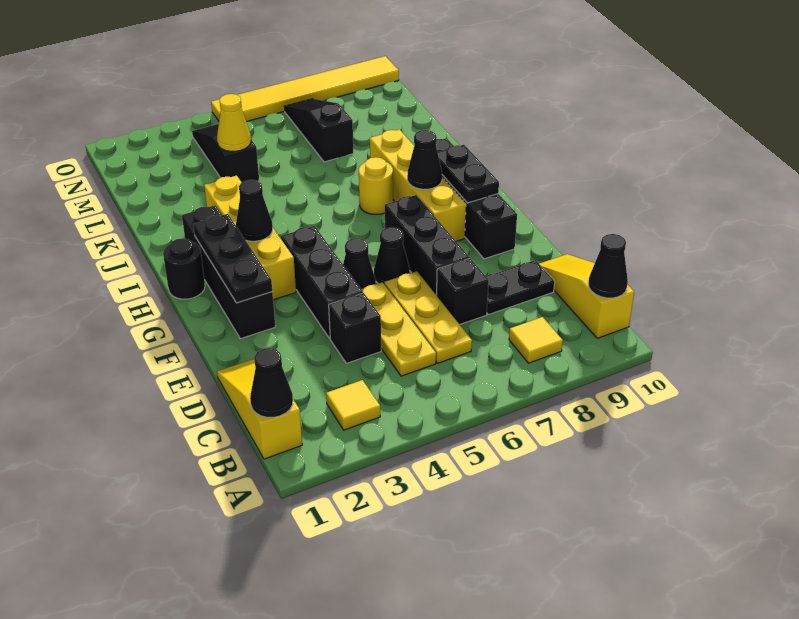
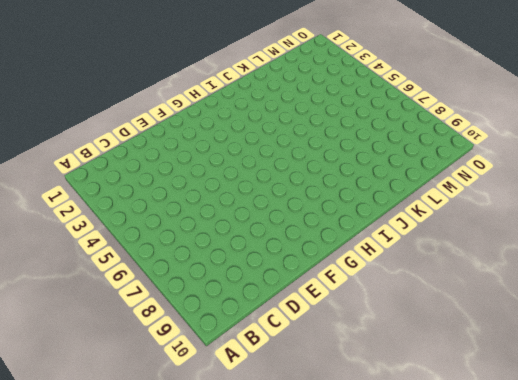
none -> yellow 1x3 slope [217,359,302,459]
none -> yellow 1x1 tile [326,380,380,430]
none -> yellow 1x1 tile [509,317,563,363]

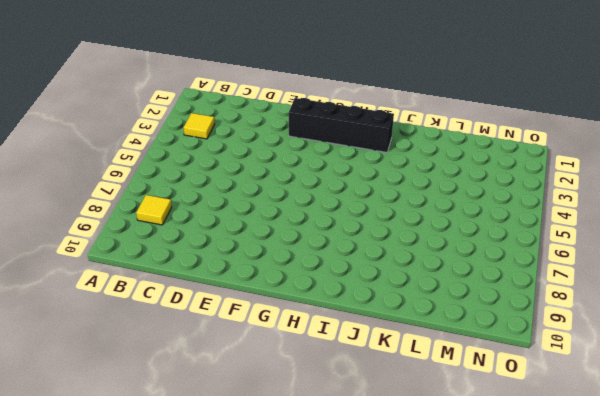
none -> yellow 1x3 slope [217,359,302,459]
none -> yellow 1x3 slope [539,254,634,338]
none -> yellow 1x3 plate [361,282,436,376]

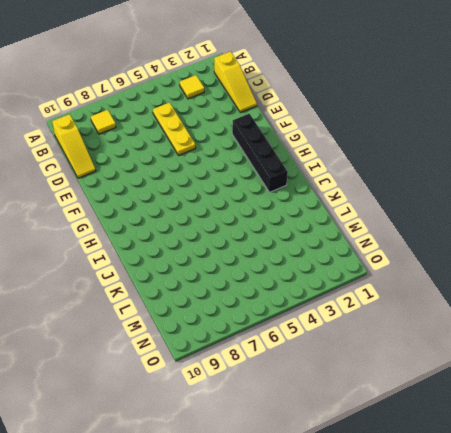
none -> yellow 1x3 plate [384,271,472,363]
none -> black 1x1 brick [329,293,381,363]
none -> black 1x1 brick [437,258,489,324]

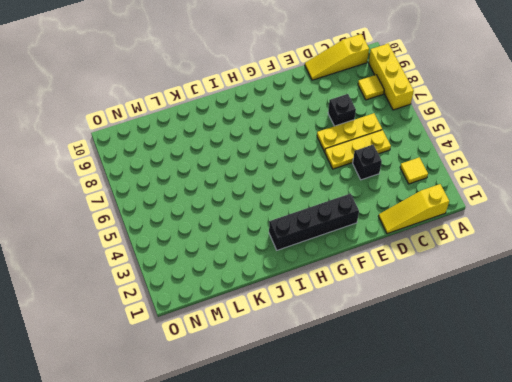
yellow 1x3 brick [369,44,414,110] -> none
none -> black 1x2 plate [486,260,555,315]
none -> black 1x3 brick [281,226,363,338]
none -> black 1x3 brick [385,195,469,295]

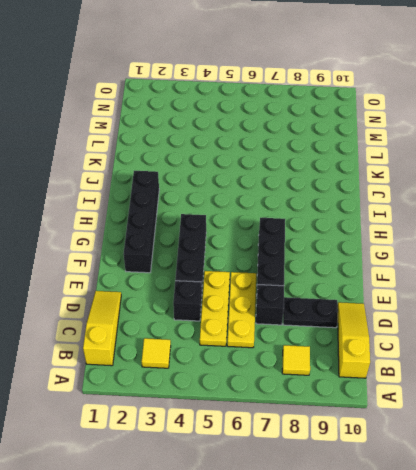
none -> black 1x1 cone [343,238,376,289]
none -> black 1x1 cone [374,227,410,284]
none -> black 1x4 brick [436,138,517,259]

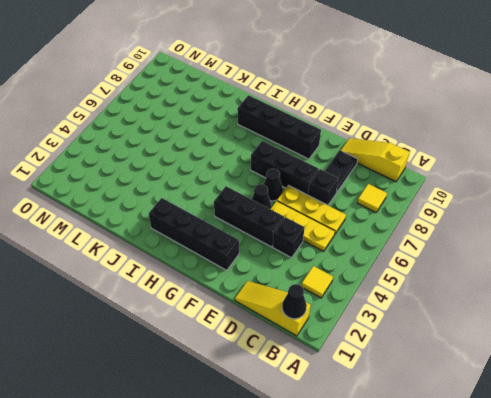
none -> yellow 1x4 brick [204,176,296,300]
none -> yellow 1x4 brick [370,129,466,241]
none -> black 1x1 round brick [163,238,205,299]

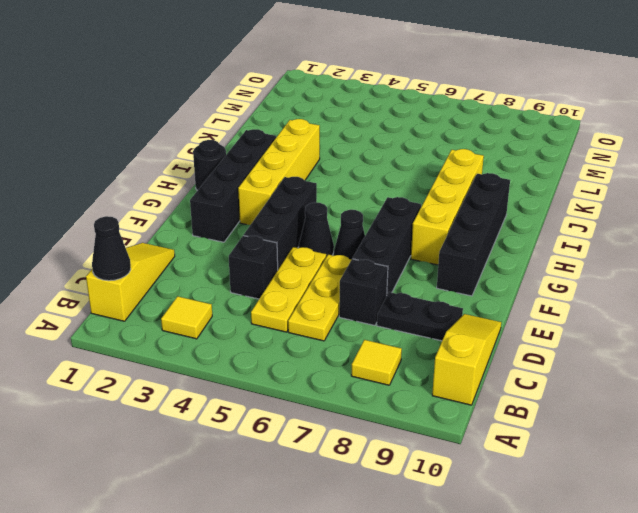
none -> yellow 1x1 round brick [359,157,393,214]
none -> black 1x3 slope [192,124,259,182]
none -> black 1x3 slope [284,99,353,162]

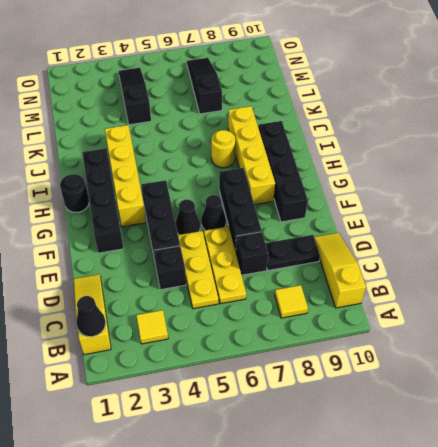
none -> yellow 1x6 tile [211,56,399,122]
none -> black 1x1 cone [588,234,628,298]
none -> black 1x3 plate [193,214,272,303]

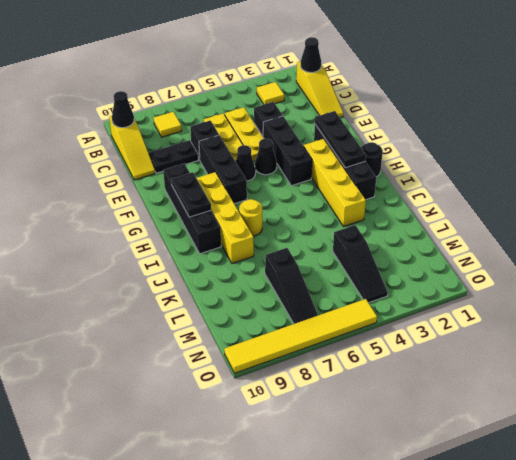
none -> black 1x1 cone [236,180,273,241]
none -> black 1x1 cone [407,130,442,189]
none -> yellow 1x1 cone [217,94,251,151]

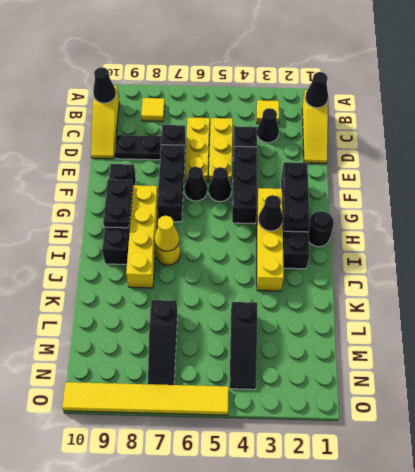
black 1x1 cone [257,108,279,143] -> black 1x1 cone moved to [407,130,442,189]
yellow 1x1 cone [155,216,179,251] -> yellow 1x1 cone moved to [217,94,251,151]

